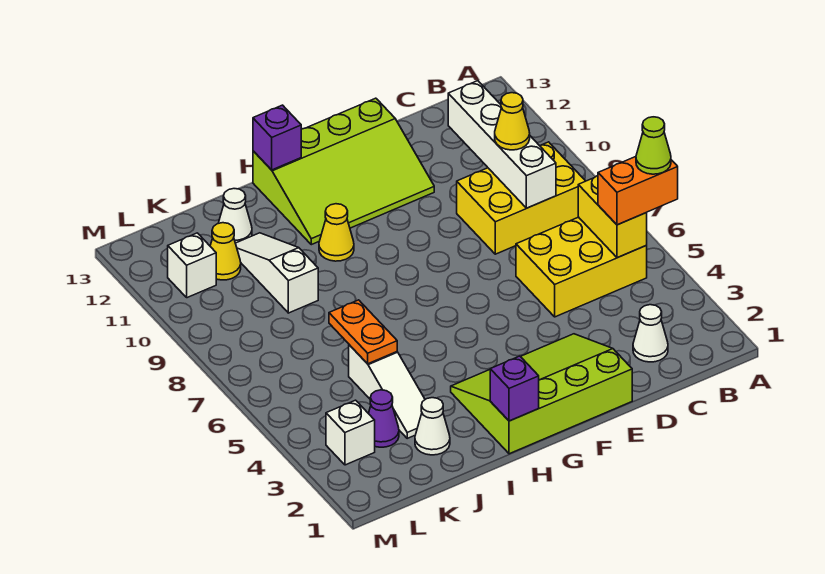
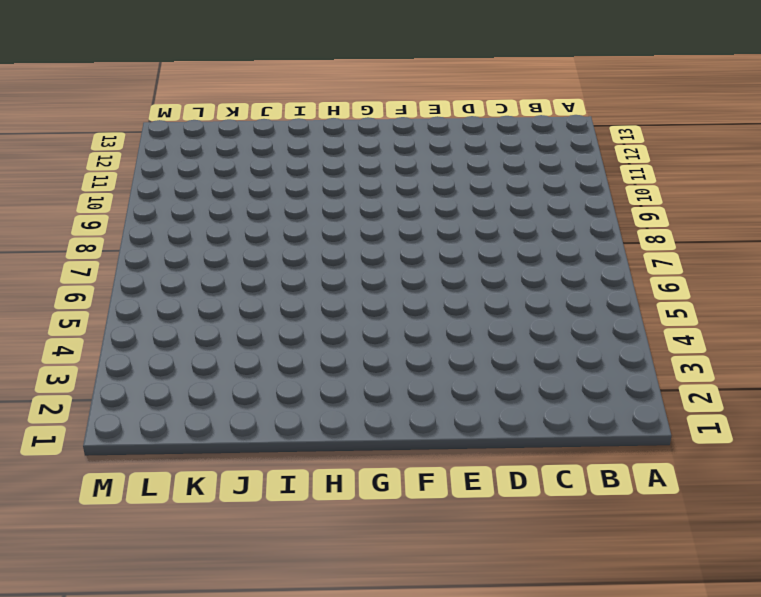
none -> yellow 2x3 brick [516,217,647,317]
none -> yellow 2x3 brick [457,142,585,254]
none -> white 1x1 cone [633,305,668,362]

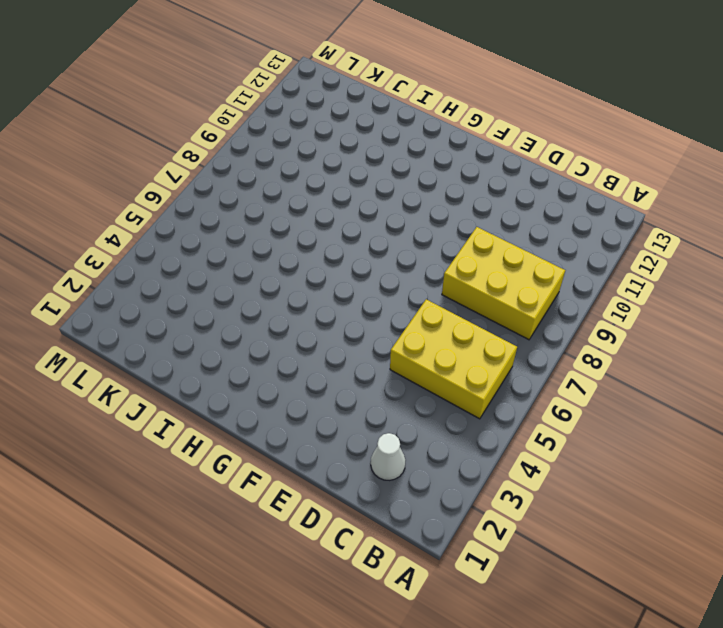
none -> lime 3x4 slope [451,334,632,454]
none -> lime 3x4 slope [253,98,434,245]
none -> yellow 1x1 cone [319,204,354,261]

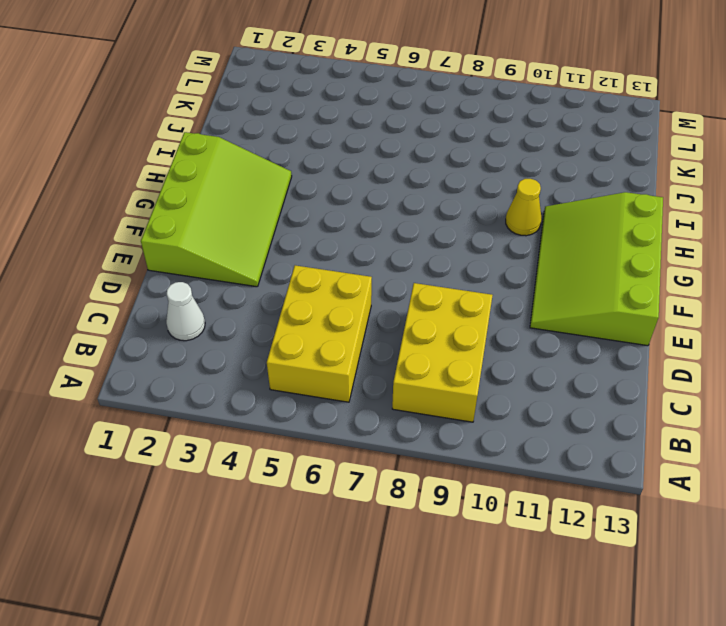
none -> white 1x1 cone [415,398,450,455]
none -> white 1x3 slope [349,345,425,438]
none -> white 1x3 slope [235,233,318,313]

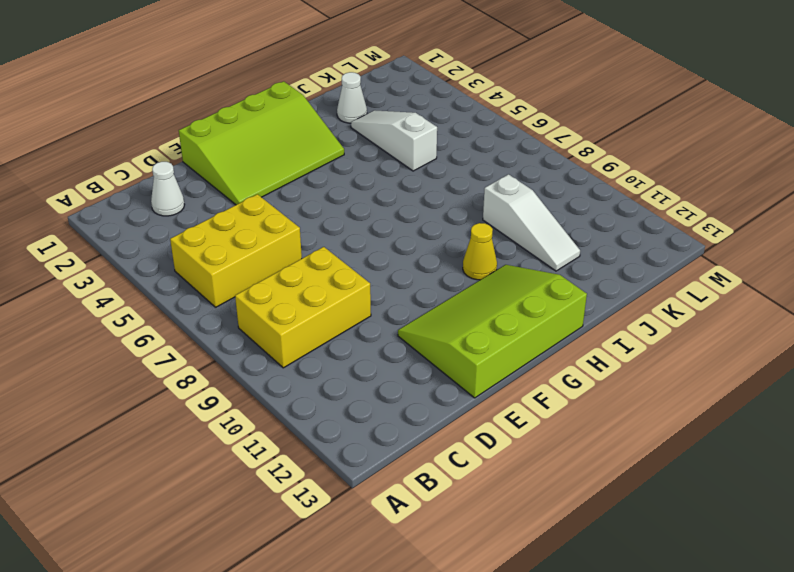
none -> white 1x1 cone [219,189,252,243]
none -> purple 1x1 cone [368,390,399,447]
none -> yellow 1x1 cone [210,223,241,280]

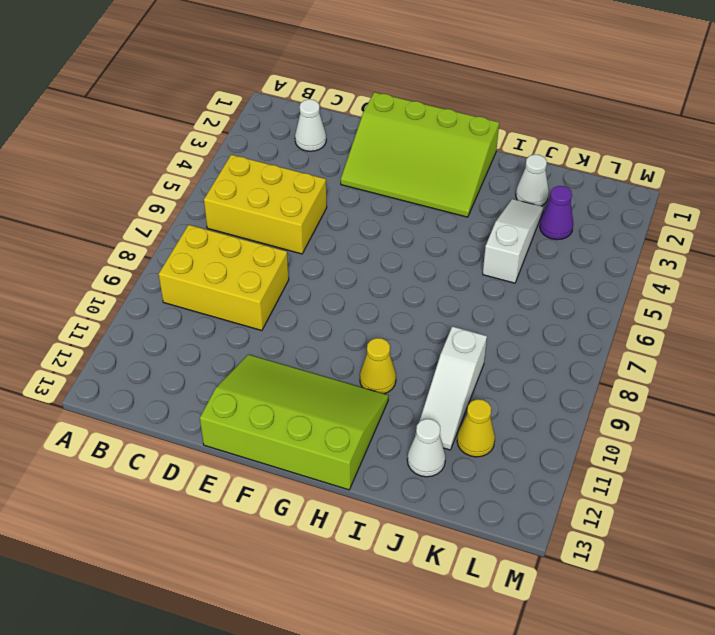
none -> white 1x1 brick [326,400,375,465]
none -> white 1x1 brick [168,233,216,298]
none -> yellow 1x2 brick [578,176,647,258]

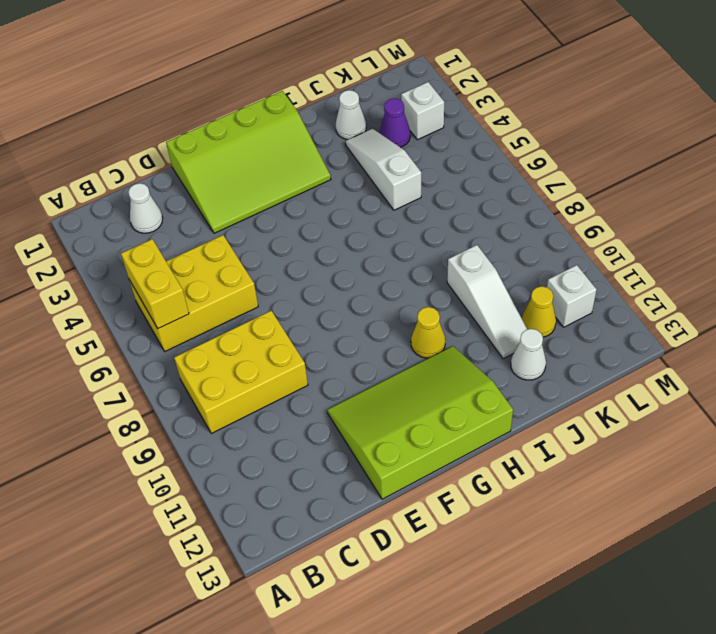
none -> white 1x4 brick [448,81,556,208]
none -> purple 1x1 brick [490,356,539,421]
none -> purple 1x1 brick [253,105,301,170]

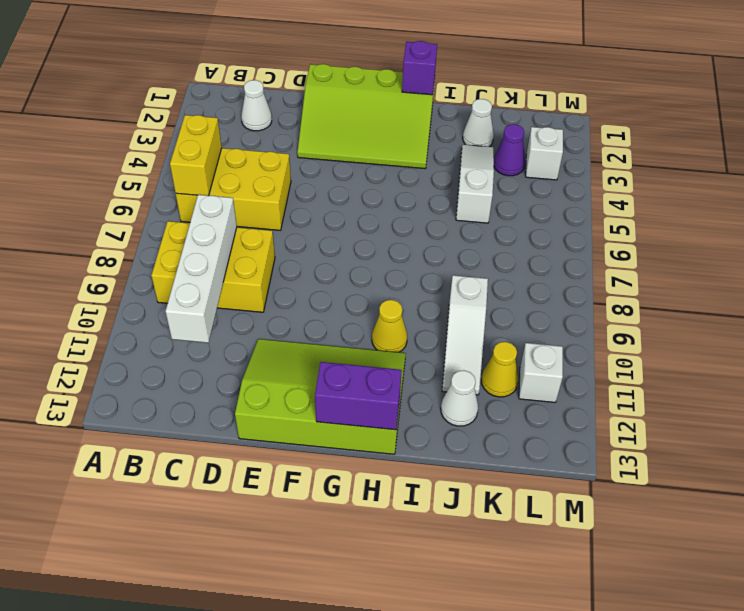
purple 1x2 brick [315,362,402,430] -> purple 1x1 brick [253,105,301,170]
none -> orange 1x2 plate [329,300,397,364]
none -> orange 1x2 brick [598,157,678,225]
none -> yellow 1x1 cone [495,93,530,150]

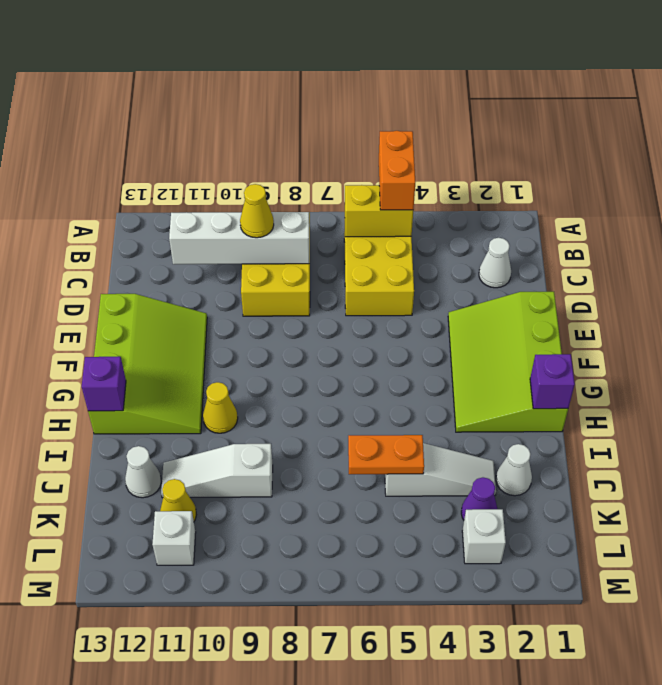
none -> lime 1x1 cone [636,117,671,174]

